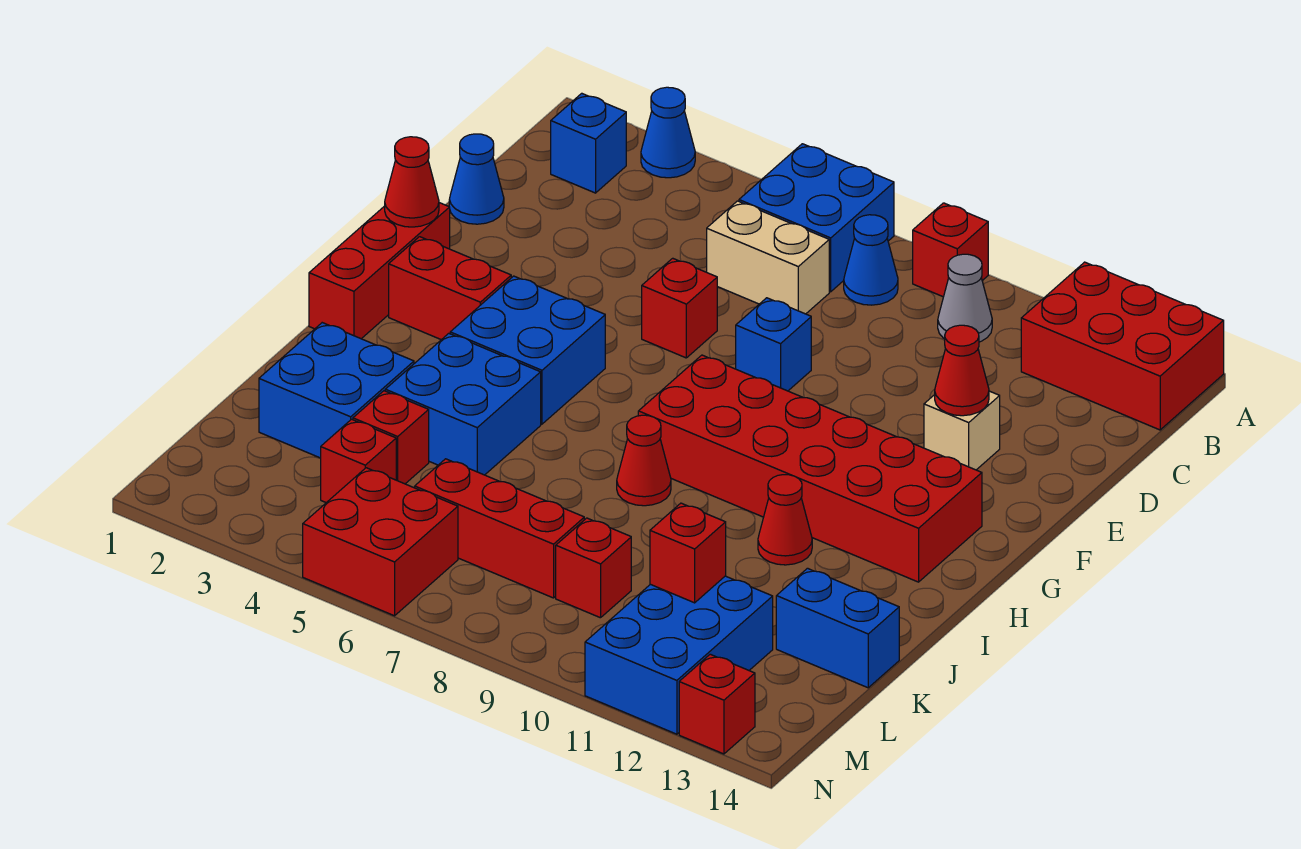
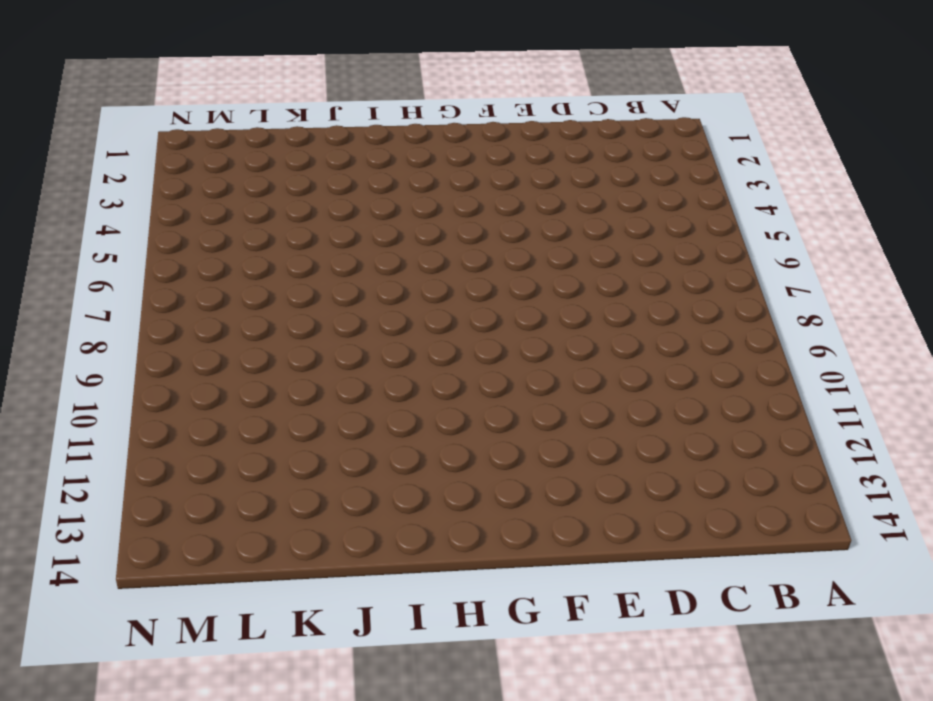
none -> blue 1x1 cone [641,87,695,178]
none -> blue 2x2 brick [739,144,894,292]
none -> red 1x1 brick [913,203,988,297]
none -> red 2x3 brick [1021,262,1224,430]

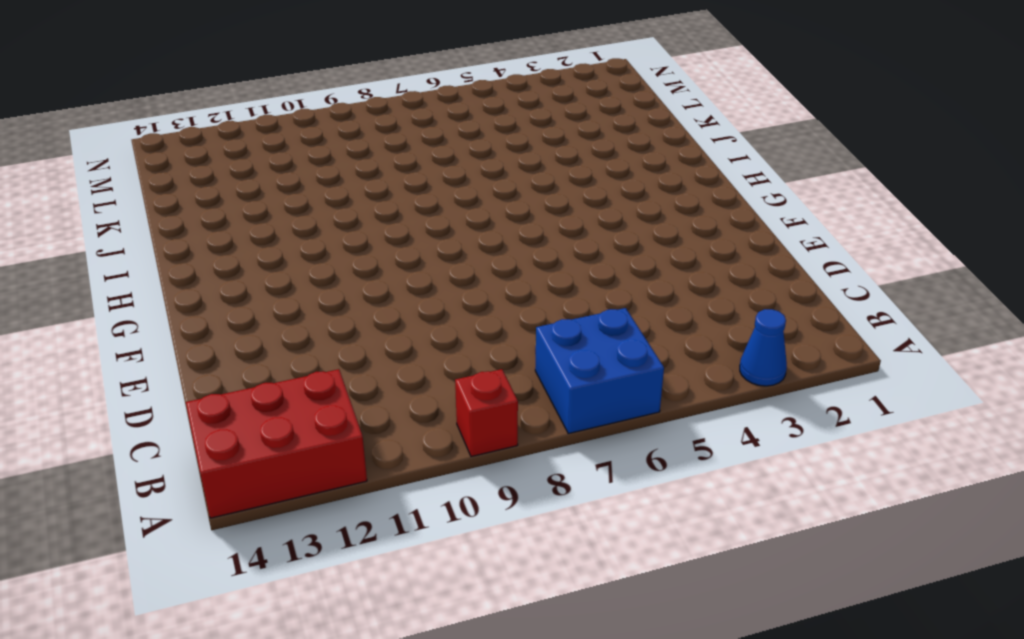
none -> blue 1x1 brick [551,93,626,193]
none -> blue 1x1 cone [844,215,898,305]
none -> grey 1x1 cone [938,254,992,342]
none -> tan 1x2 brick [707,201,829,314]

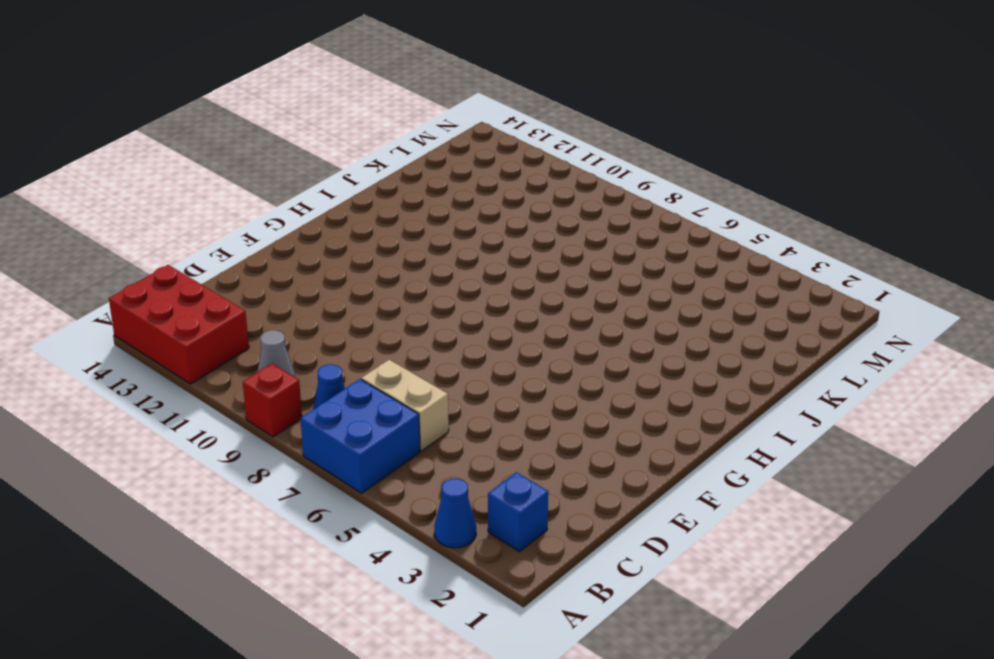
none -> blue 1x1 cone [449,134,504,224]
none -> red 1x1 brick [642,258,717,358]
none -> blue 1x1 brick [736,298,811,391]
none -> tan 1x1 brick [924,391,1000,470]

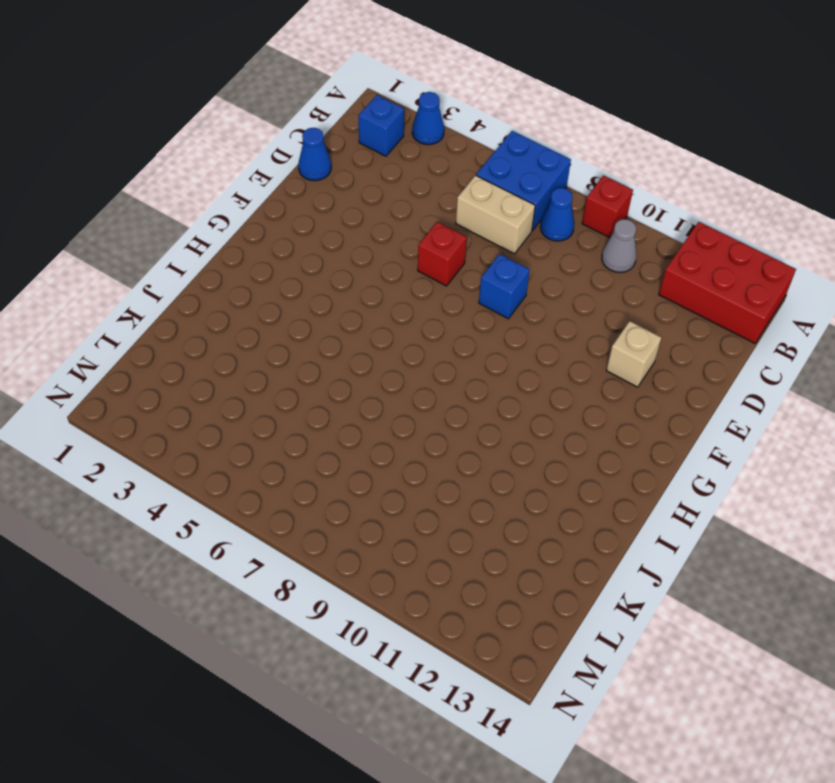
none -> red 1x3 brick [309,203,450,339]
none -> red 1x2 brick [389,237,511,340]
none -> blue 2x2 brick [450,276,605,424]
none -> red 2x6 brick [638,355,982,582]

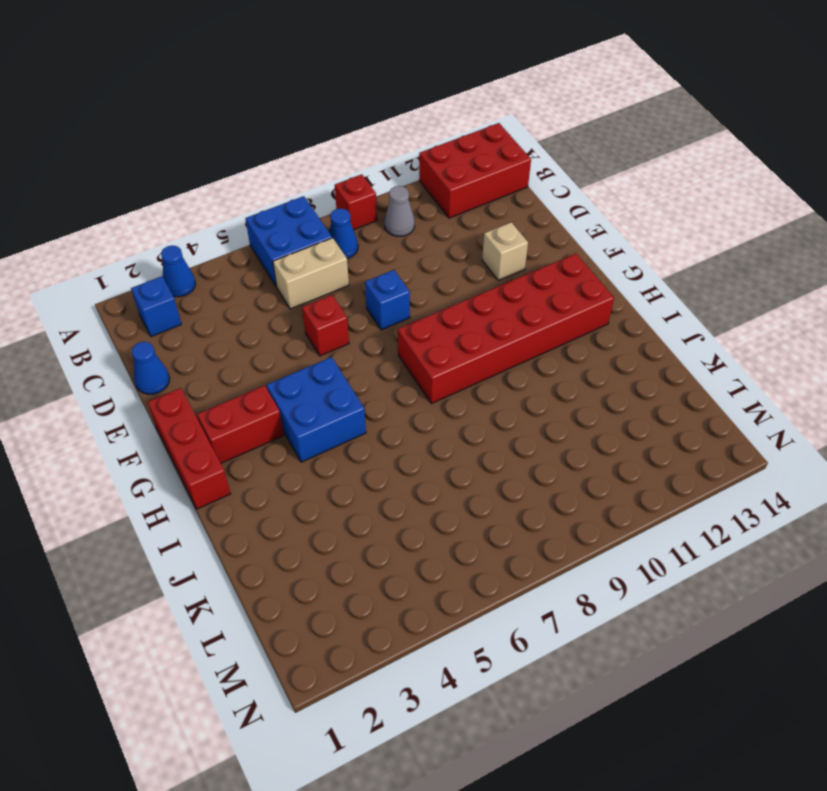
none -> blue 2x2 brick [385,333,541,475]
none -> red 1x1 cone [617,415,671,506]
none -> red 1x1 cone [758,475,812,565]
none -> blue 2x2 brick [259,323,414,458]

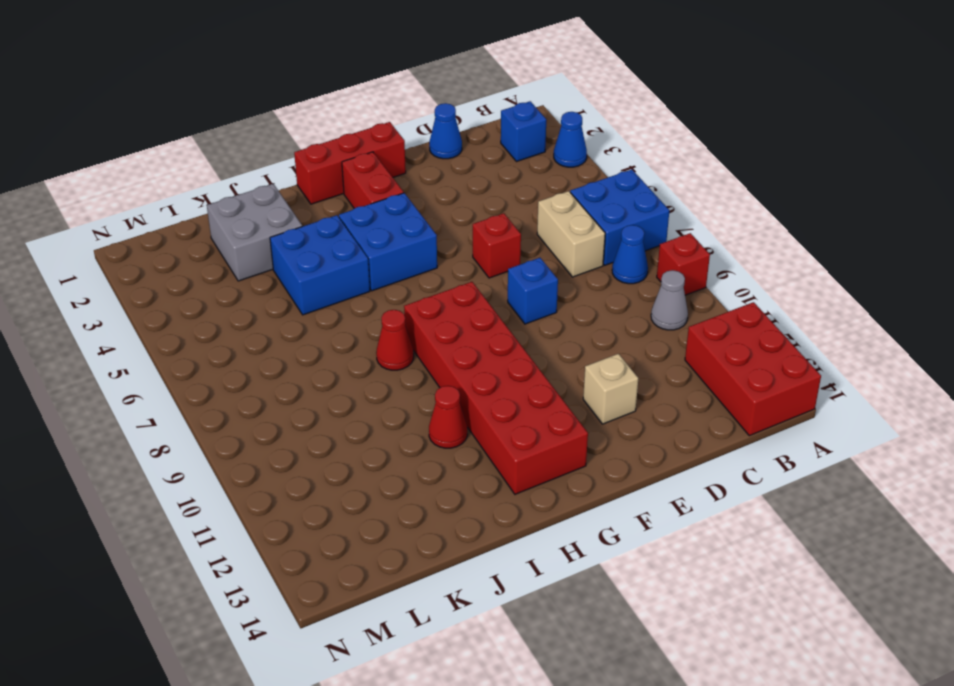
grey 2x2 brick [207,184,302,281] -> blue 2x2 brick [259,323,414,458]
none -> red 1x1 brick [353,391,429,484]
none -> blue 1x2 brick [776,568,899,688]
none -> red 1x1 brick [321,419,396,503]
none -> red 1x3 brick [415,459,584,598]

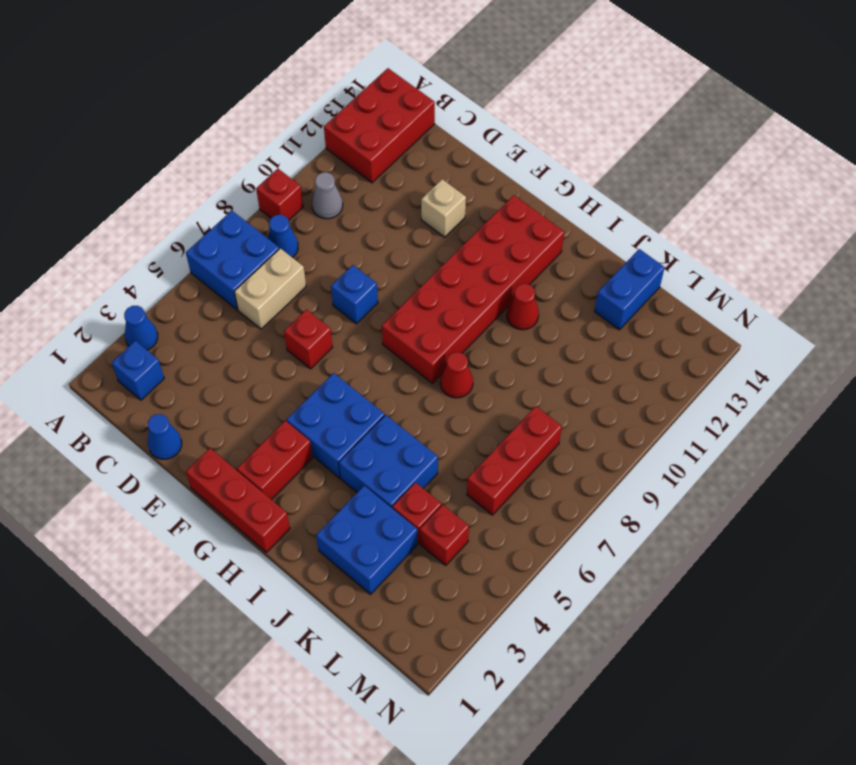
none -> red 1x1 brick [556,518,631,618]
none -> blue 2x3 brick [585,576,773,734]
none -> red 2x2 brick [303,468,458,616]
none -> red 1x1 brick [679,654,755,754]

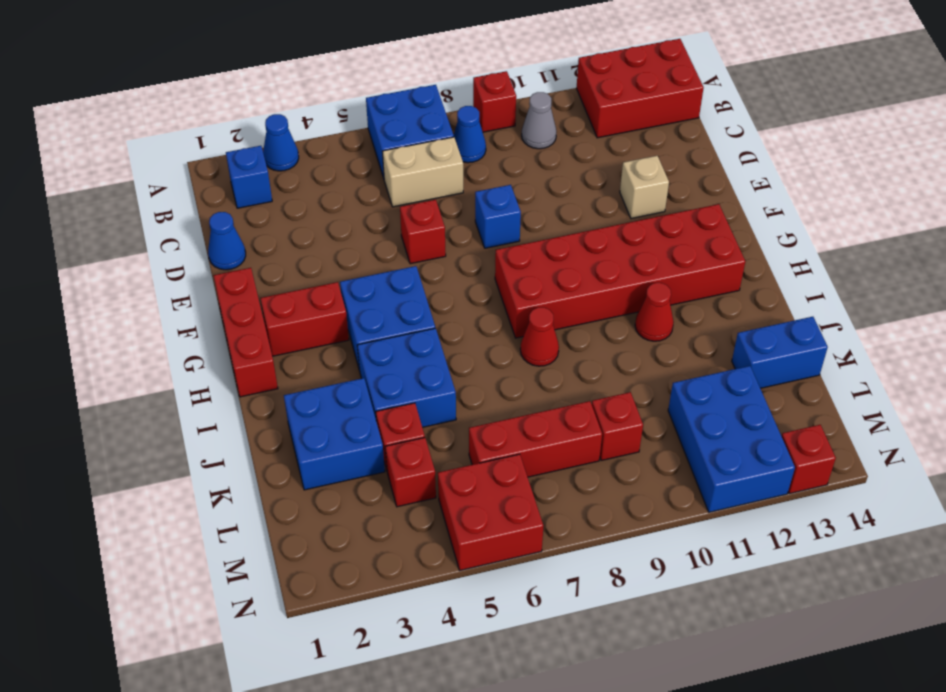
none -> red 1x1 cone [935,325,989,416]
none -> red 1x1 cone [385,137,439,227]
none -> red 1x1 brick [650,503,726,603]

